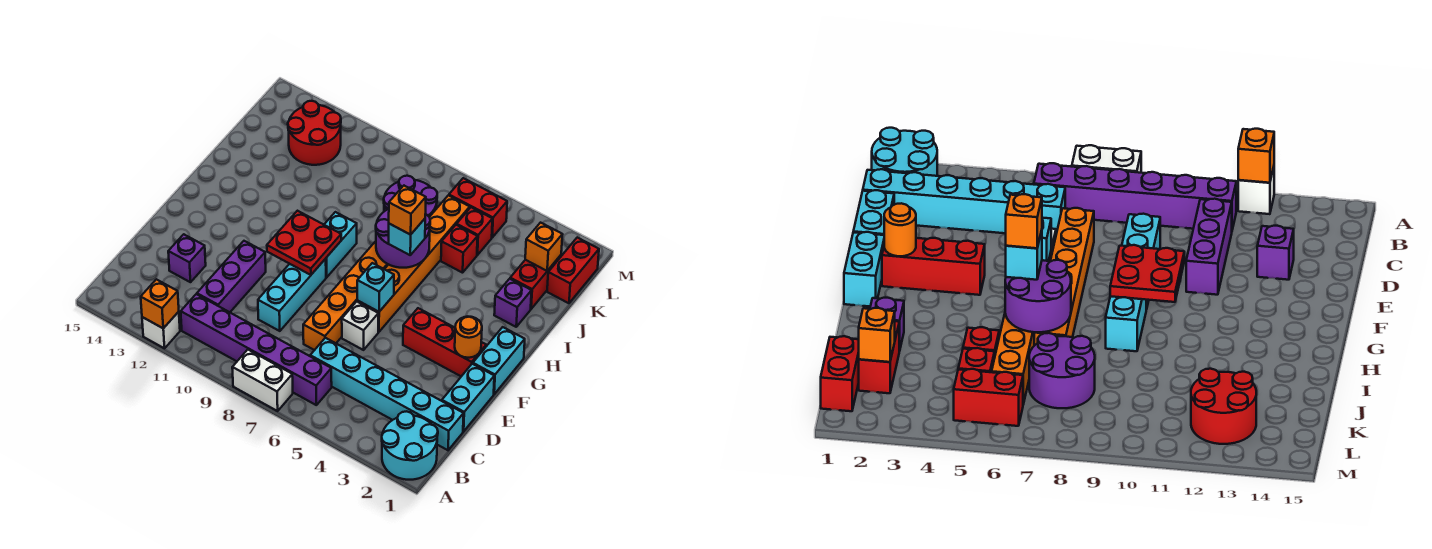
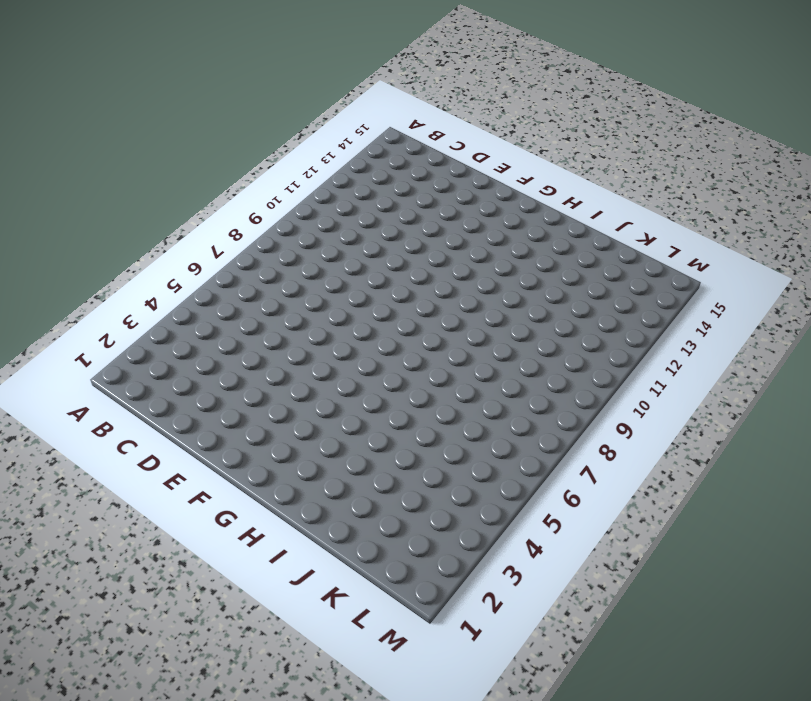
none -> cyan 2x2 round brick [382,411,438,480]
none -> white 1x2 brick [232,350,293,411]
none -> white 1x1 brick [142,312,180,348]
none -> purple 1x6 brick [181,294,332,405]

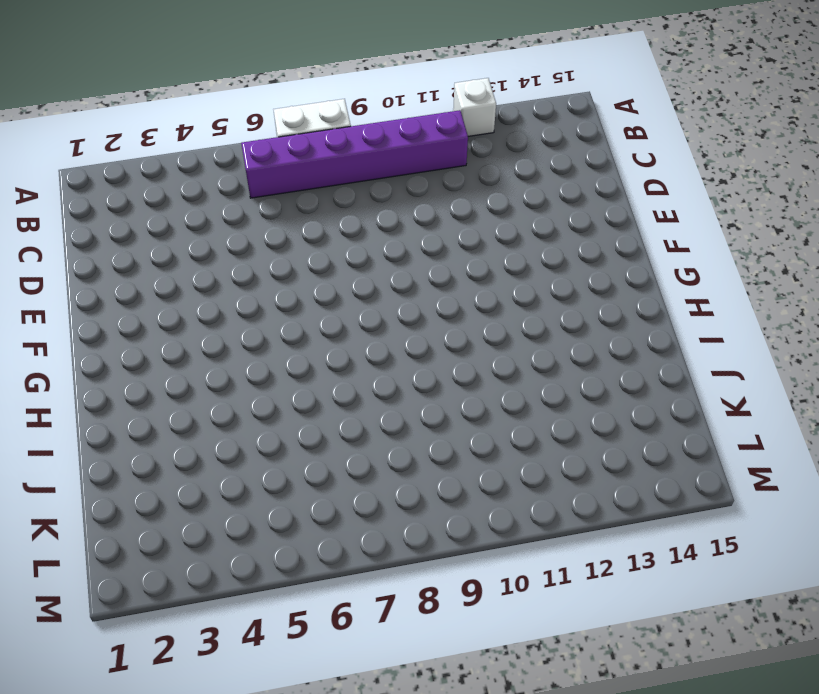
none -> cyan 2x2 round brick [382,411,438,480]
none -> cyan 1x6 brick [310,338,464,450]
none -> purple 1x3 brick [197,241,266,312]
none -> cyan 1x2 brick [442,364,494,431]

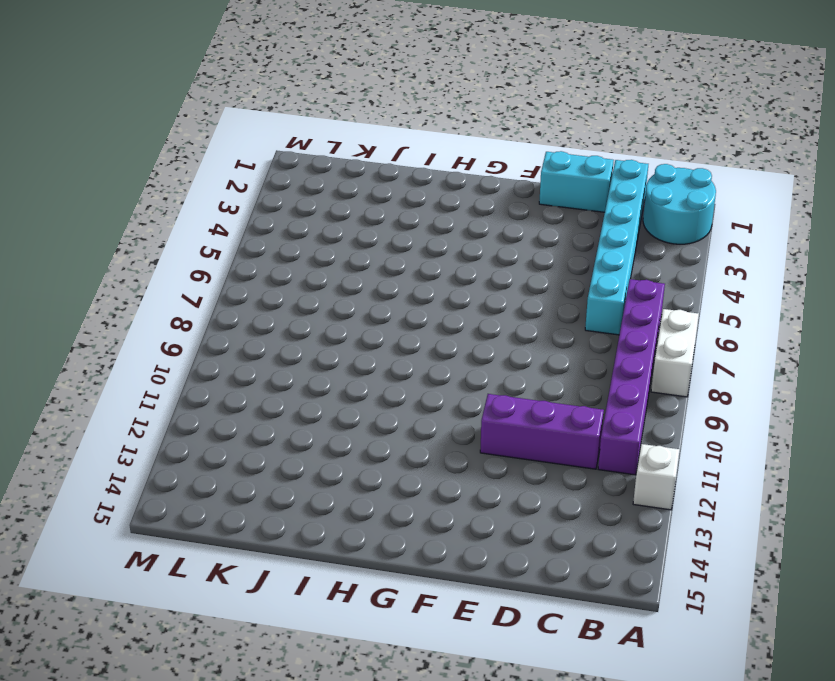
none -> orange 1x6 brick [303,241,388,350]
none -> cyan 1x3 brick [258,259,326,331]
none -> purple 1x1 brick [168,234,206,282]
none -> white 1x1 brick [342,302,378,350]

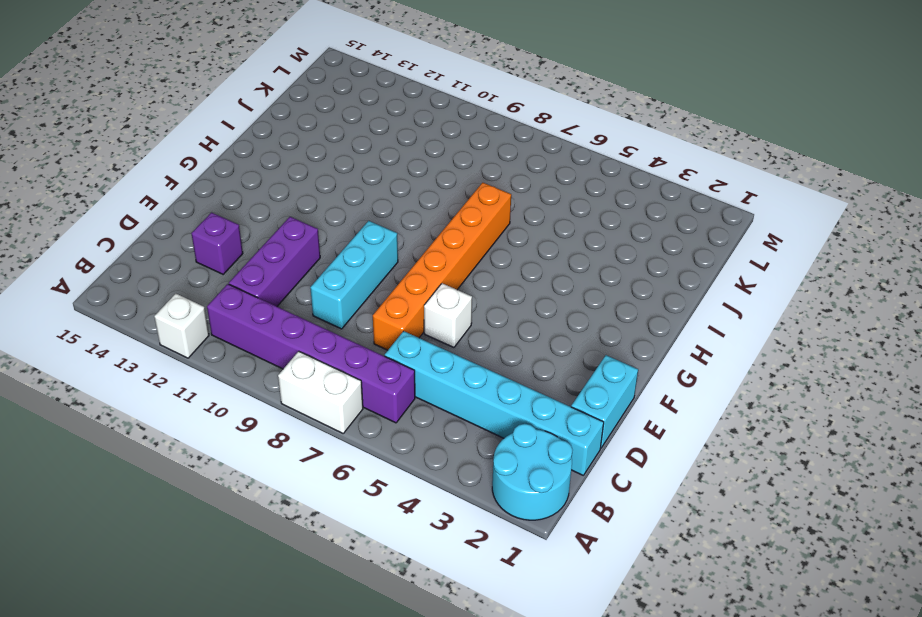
none -> cyan 1x2 brick [473,327,525,394]
none -> red 1x3 brick [403,308,486,376]
none -> orange 1x6 brick [357,195,470,332]
none -> cyan 1x2 brick [324,212,357,277]

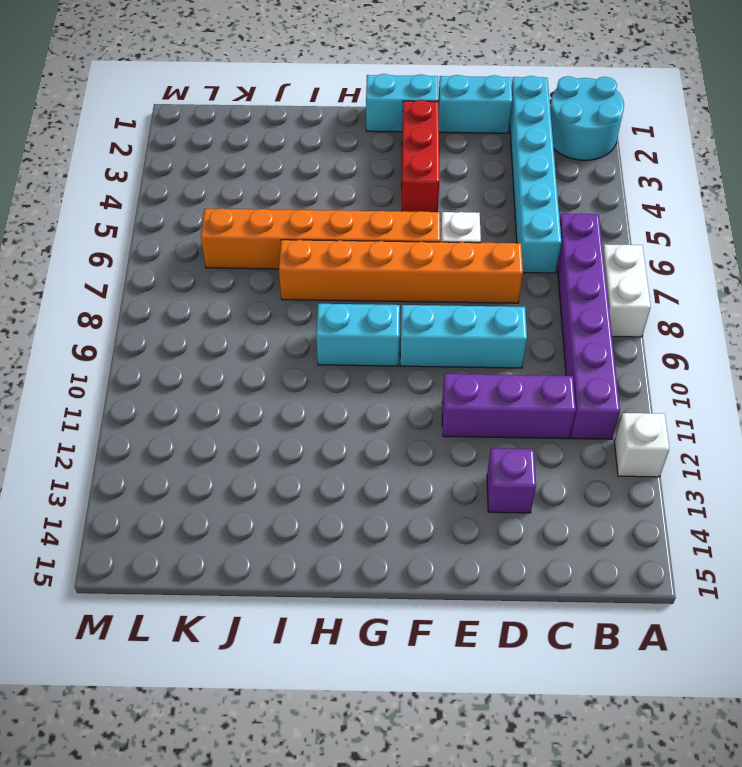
none -> purple 1x1 brick [494,279,532,327]
none -> red 1x2 brick [510,255,561,309]
none -> red 1x1 brick [441,225,478,273]
none -> purple 2x2 round brick [384,176,437,217]

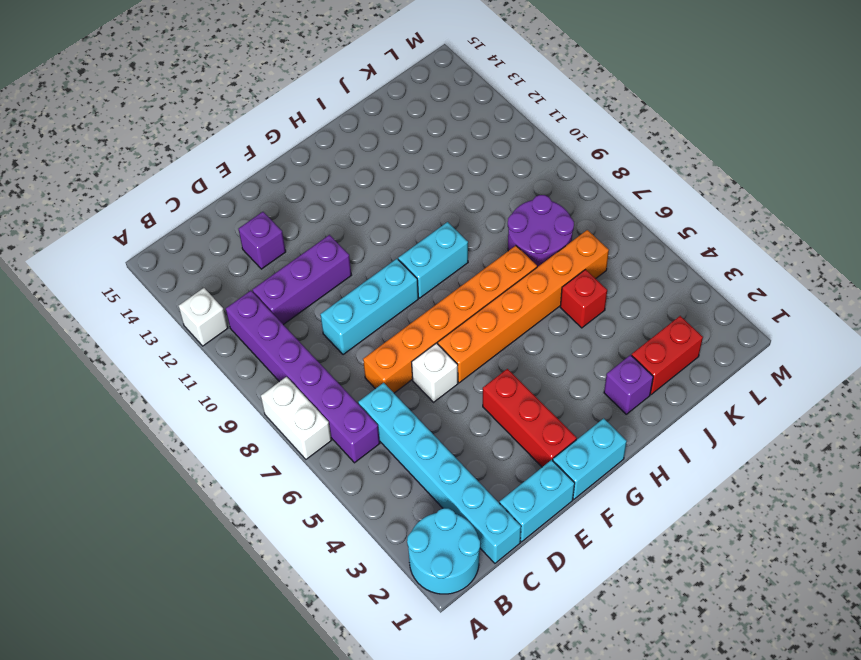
none -> red 1x2 brick [547,238,599,303]
none -> red 1x1 brick [457,207,492,255]
none -> red 2x2 round brick [288,101,341,165]
none -> red 1x2 brick [449,178,507,237]

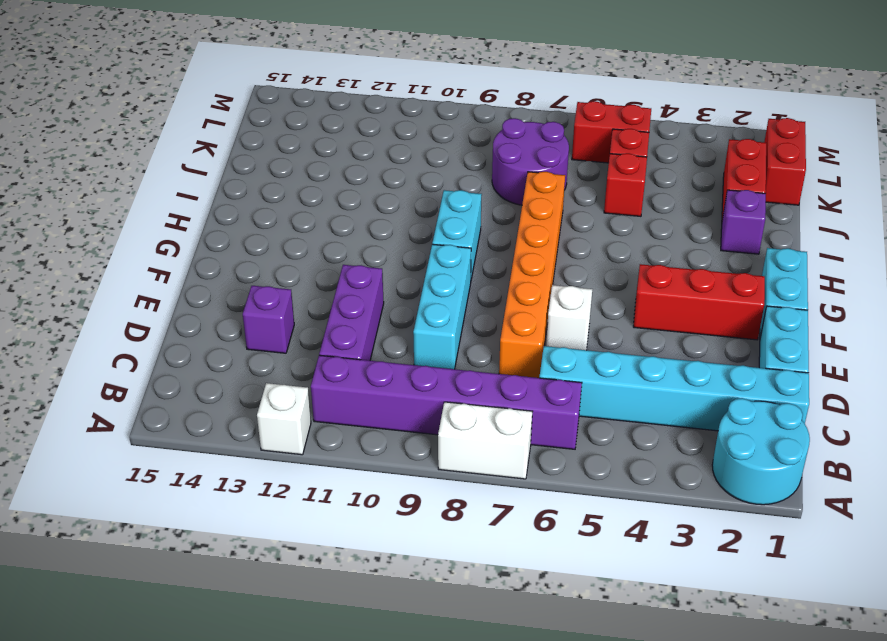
none -> orange 1x6 brick [357,195,470,332]
none -> red 2x2 round brick [288,101,341,165]
none -> orange 1x1 brick [141,279,179,328]
none -> orange 1x1 round brick [455,317,482,358]

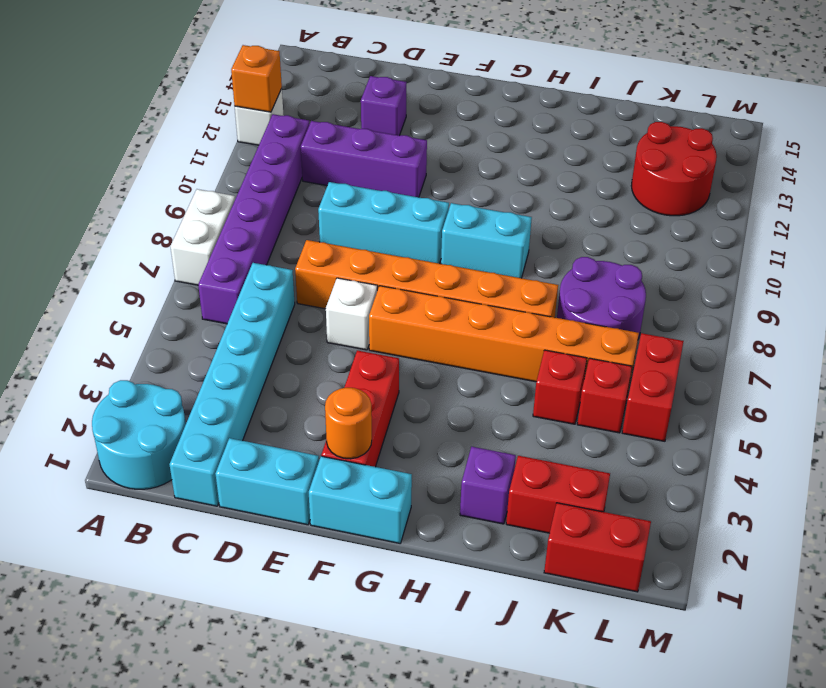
none -> cyan 1x1 brick [357,263,394,312]
none -> red 2x2 plate [267,211,341,275]
none -> purple 2x2 round brick [376,209,430,268]
none -> orange 1x1 brick [525,223,563,271]

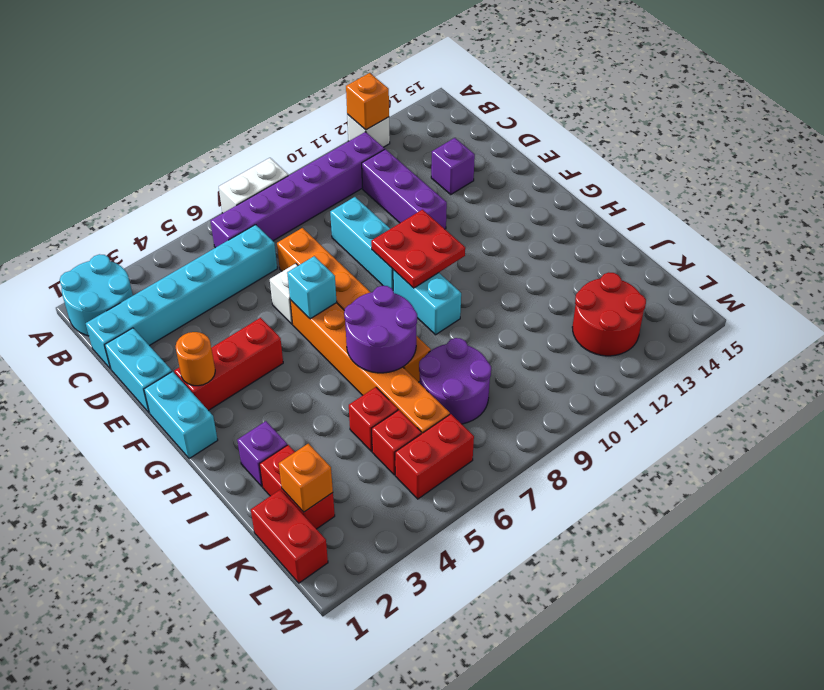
none -> cyan 1x1 brick [389,219,425,255]
none -> orange 1x1 brick [389,186,426,235]

